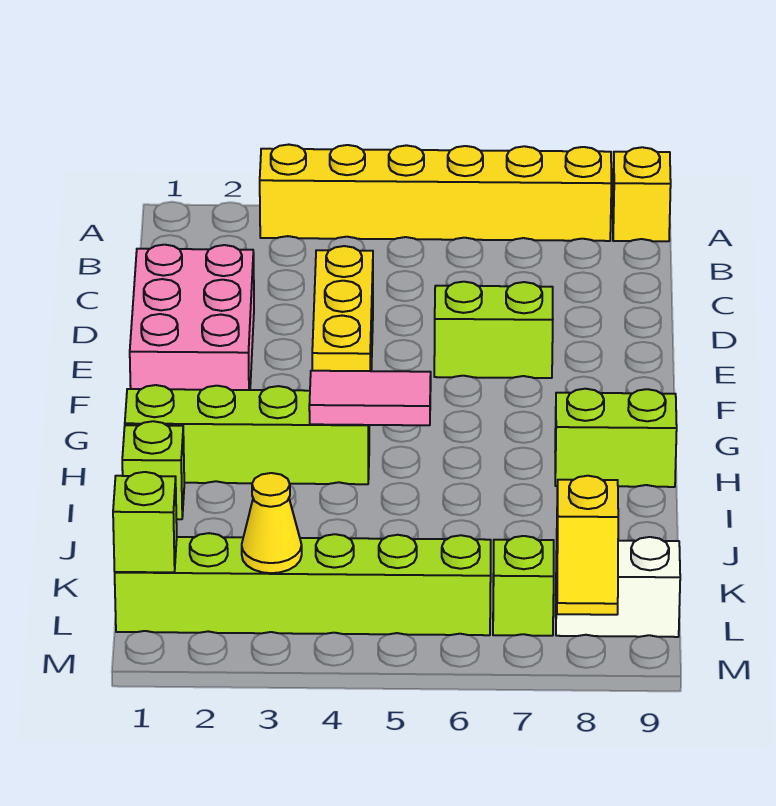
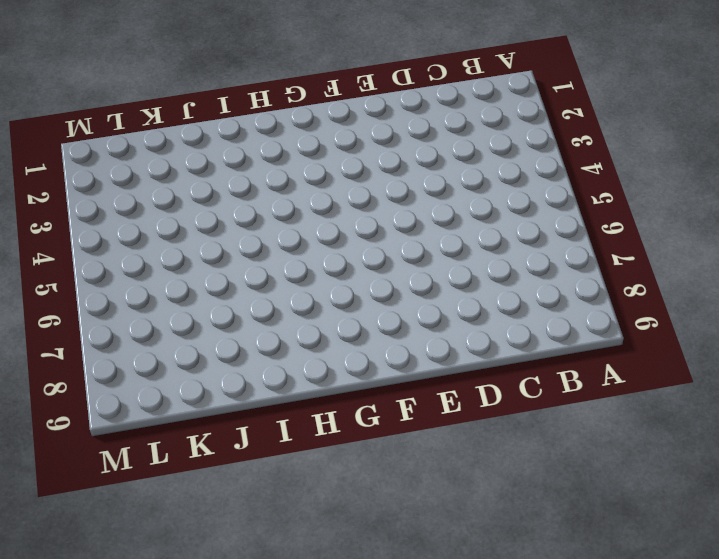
none -> yellow 1x6 brick [260,145,611,241]
none -> yellow 1x1 brick [613,147,671,241]
none -> pink 2x3 brick [130,245,254,390]

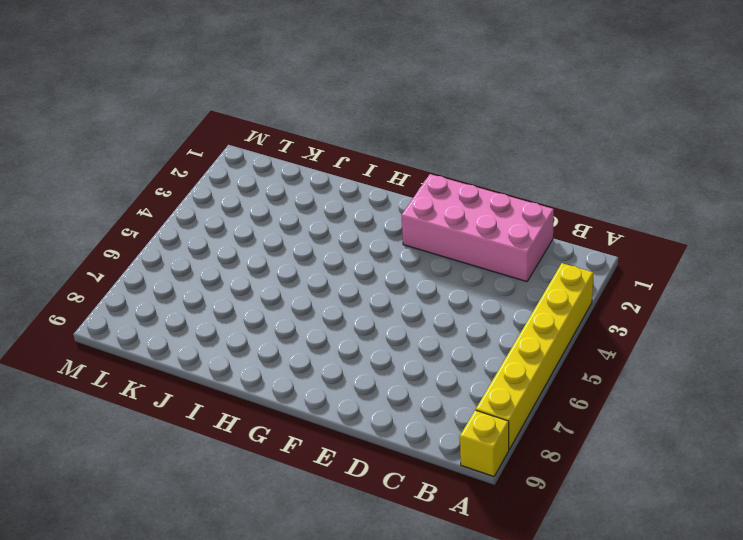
pink 2x4 brick [402,174,554,282] -> pink 2x3 brick [130,245,254,390]
none -> yellow 1x3 brick [312,246,373,371]
none -> lime 1x2 brick [434,282,553,378]
none -> lime 1x4 brick [125,385,369,484]

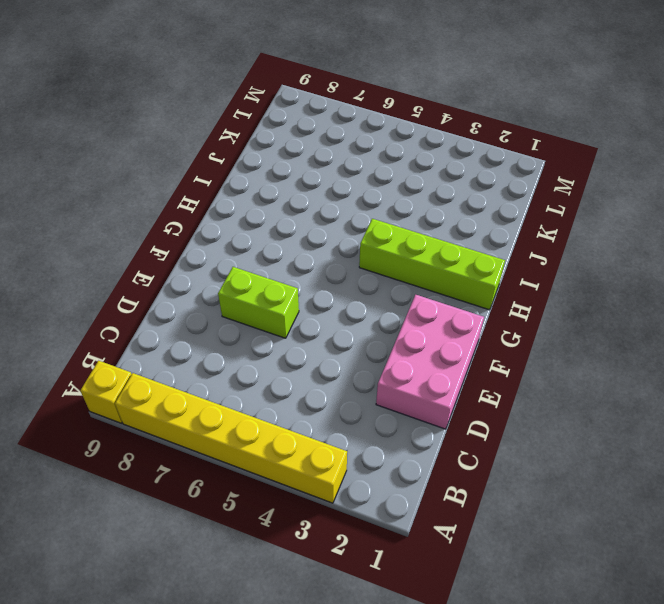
none -> yellow 1x3 brick [312,246,373,371]
none -> lime 1x2 brick [555,389,677,487]
none -> lime 1x1 brick [122,421,184,519]

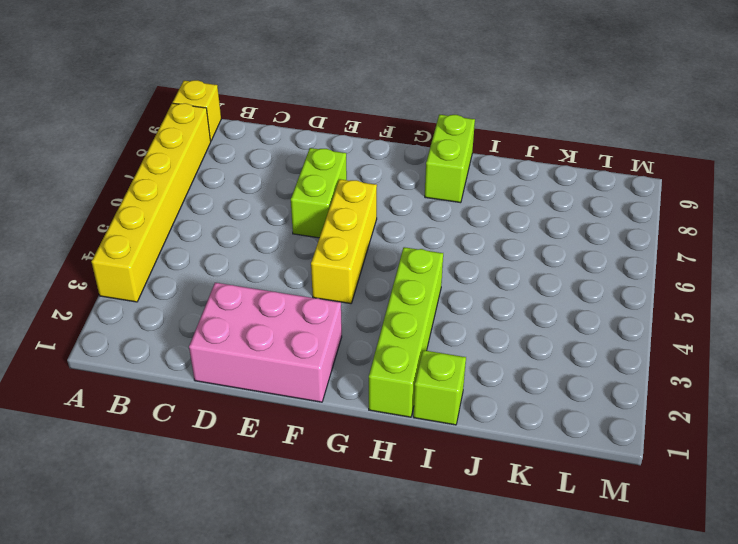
yellow 1x3 brick [311,179,377,304] -> yellow 1x3 brick turned to [312,246,373,371]
none -> lime 1x6 brick [115,533,491,635]
none -> lime 1x1 brick [493,536,554,636]
none -> white 1x2 brick [556,537,680,637]

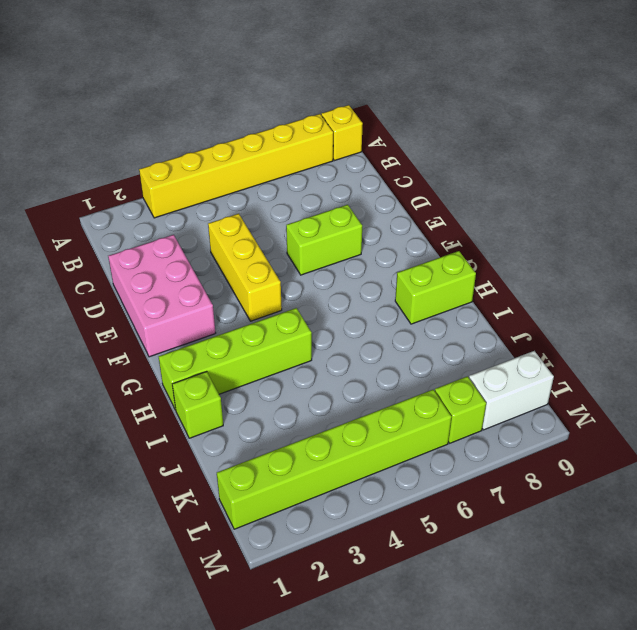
none -> pink 1x2 tile [309,371,431,425]
none -> lime 1x1 brick [113,472,177,572]
none -> yellow 1x1 cone [242,473,302,573]

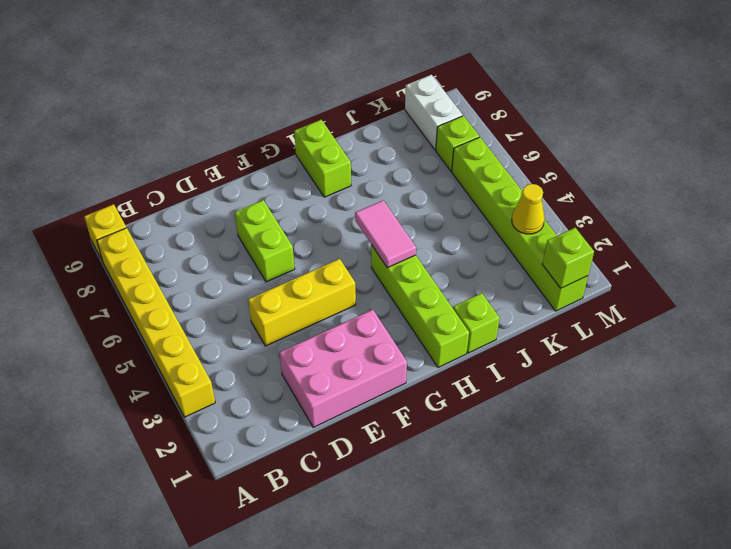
none -> yellow 1x2 slope [557,476,618,615]

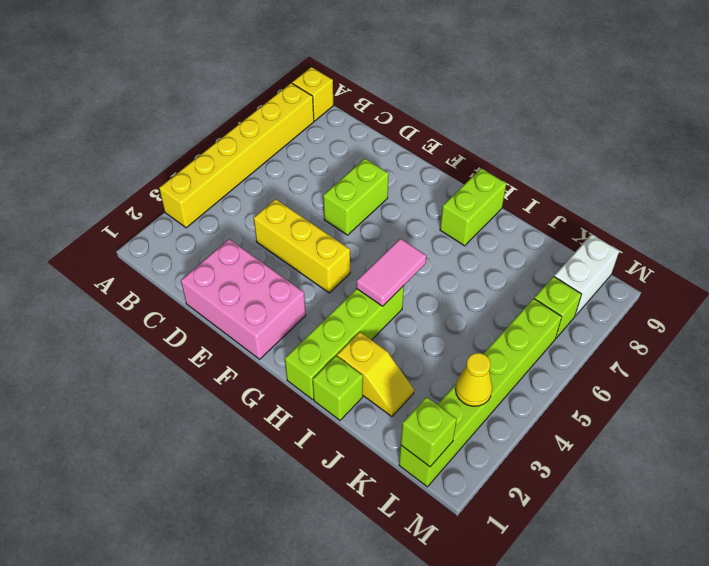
yellow 1x2 slope [337,332,414,417] -> yellow 1x2 slope moved to [557,476,618,615]

